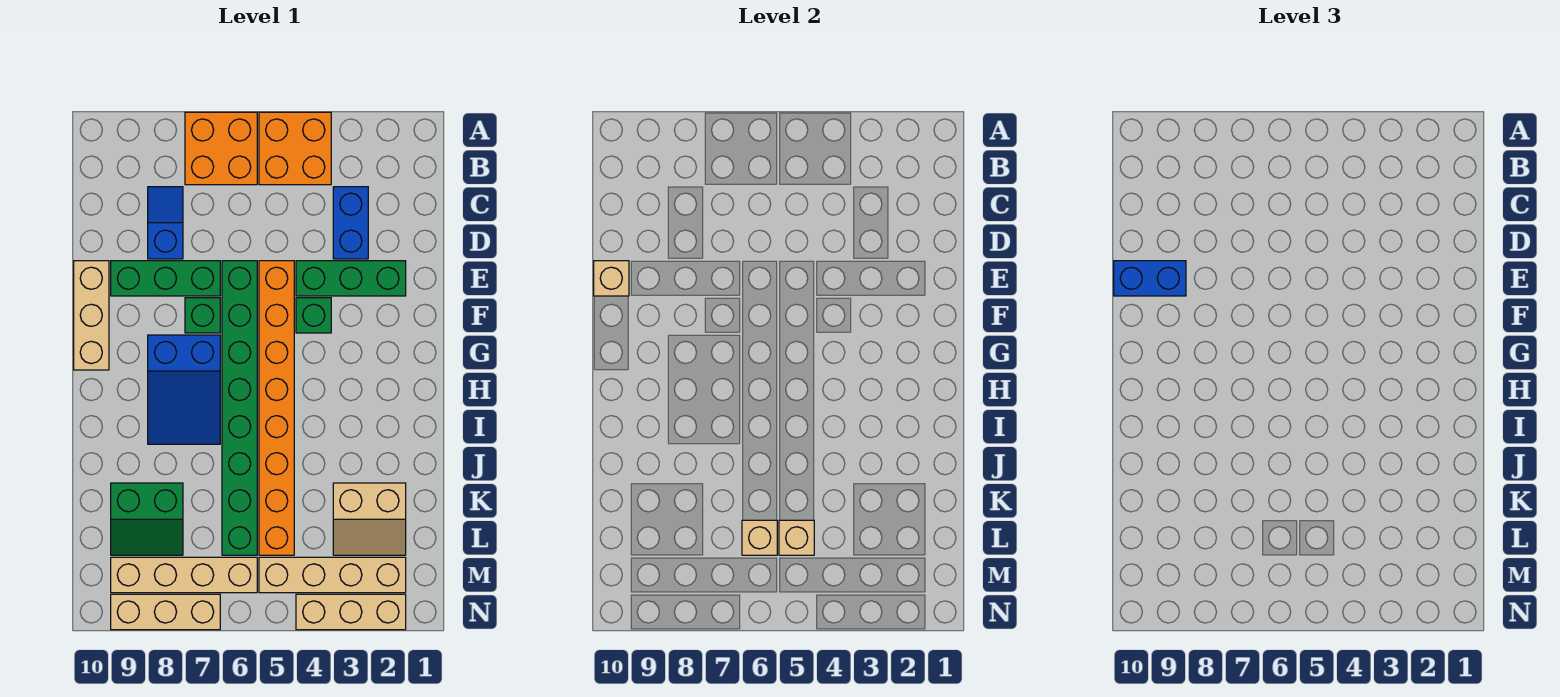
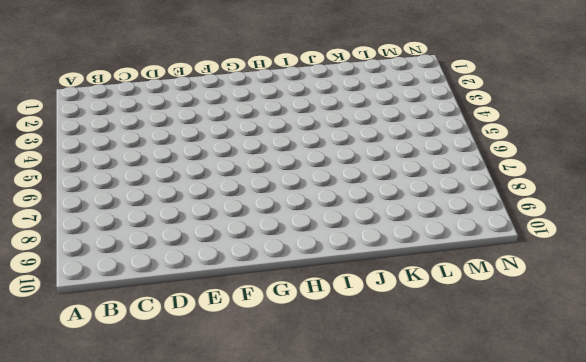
none -> orange 2x2 brick [259,112,331,185]
none -> orange 2x2 brick [185,112,257,185]
none -> blue 1x2 brick [333,187,368,259]

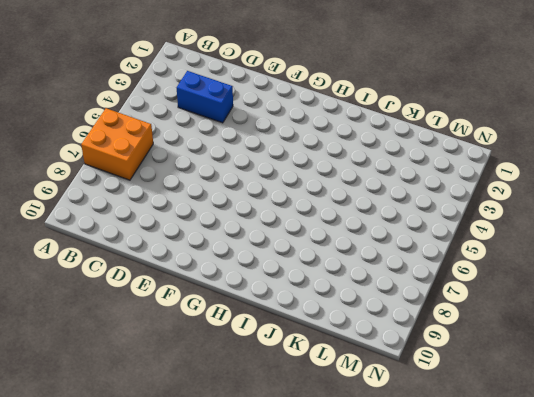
none -> orange 2x2 brick [259,112,331,185]
none -> blue 1x2 slope [148,187,183,259]
none -> green 1x3 brick [296,261,406,296]

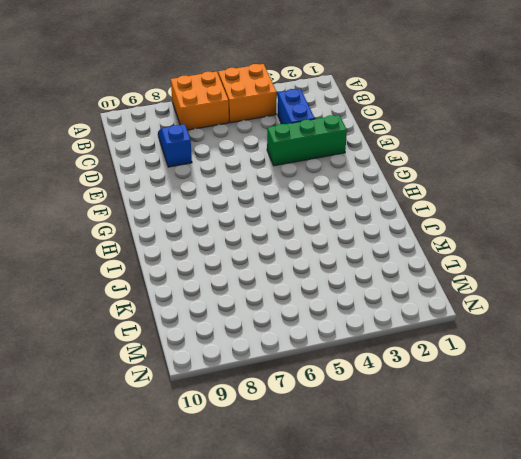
none -> orange 1x8 brick [259,261,294,555]
none -> green 1x8 brick [222,261,257,555]
none -> green 1x3 brick [111,261,220,296]

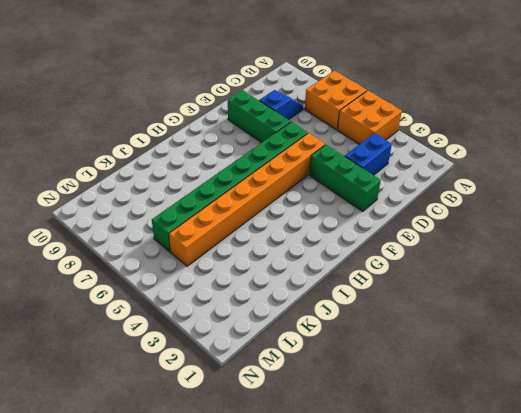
none -> tan 1x3 brick [74,261,109,370]
none -> green 1x1 brick [296,298,331,333]
none -> green 1x1 brick [185,298,220,333]

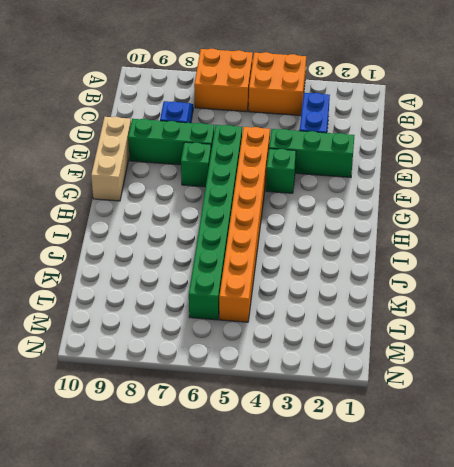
none -> blue 2x3 slope [148,335,220,444]
none -> tan 2x2 slope [333,483,406,555]
none -> green 2x2 slope [111,483,183,555]

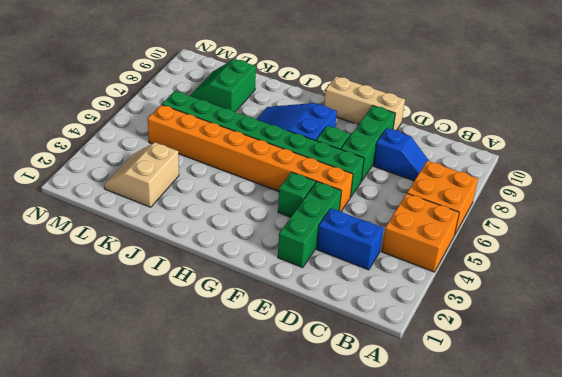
none -> tan 1x4 brick [259,557,406,593]
none -> tan 1x4 brick [111,557,257,593]
none -> tan 1x3 brick [296,594,406,630]

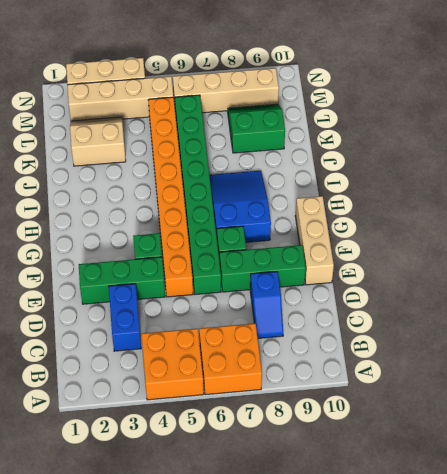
none -> tan 1x3 brick [111,594,220,630]
none -> tan 1x1 brick [594,261,629,296]
none -> tan 1x1 brick [779,520,814,555]

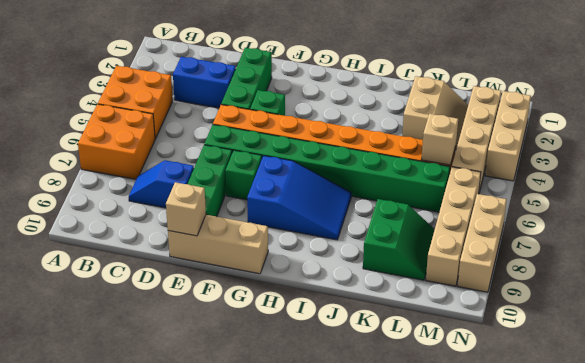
none -> tan 1x1 brick [742,520,777,555]
none -> blue 1x2 brick [1114,261,1186,296]

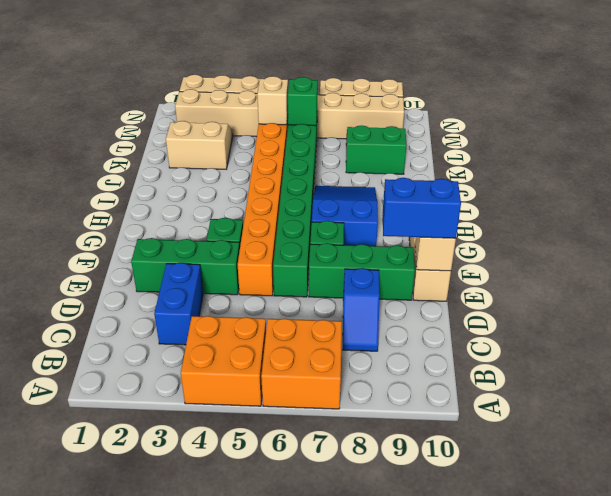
green 1x1 brick [288,77,318,126] -> tan 1x1 brick [742,520,777,555]

